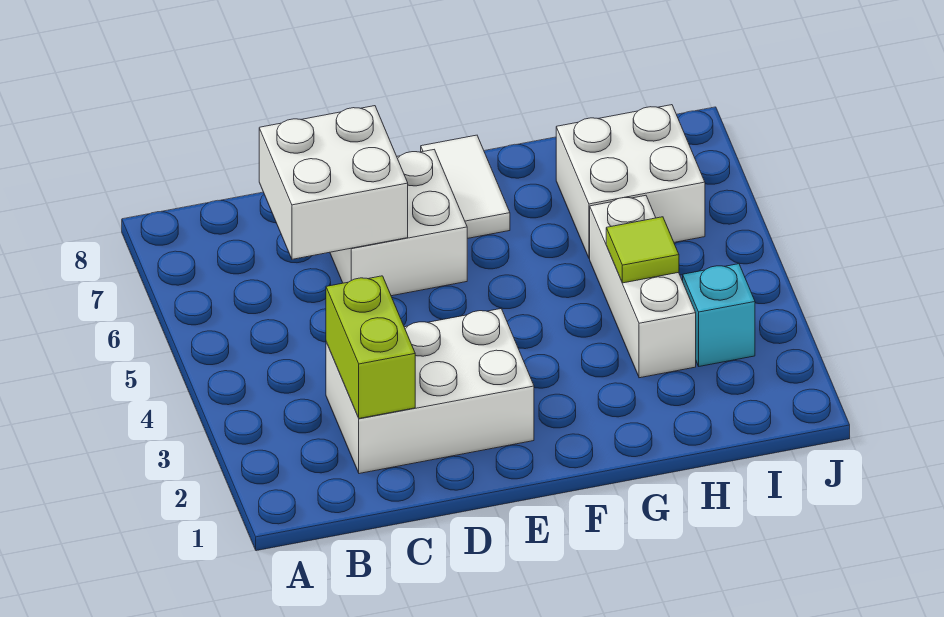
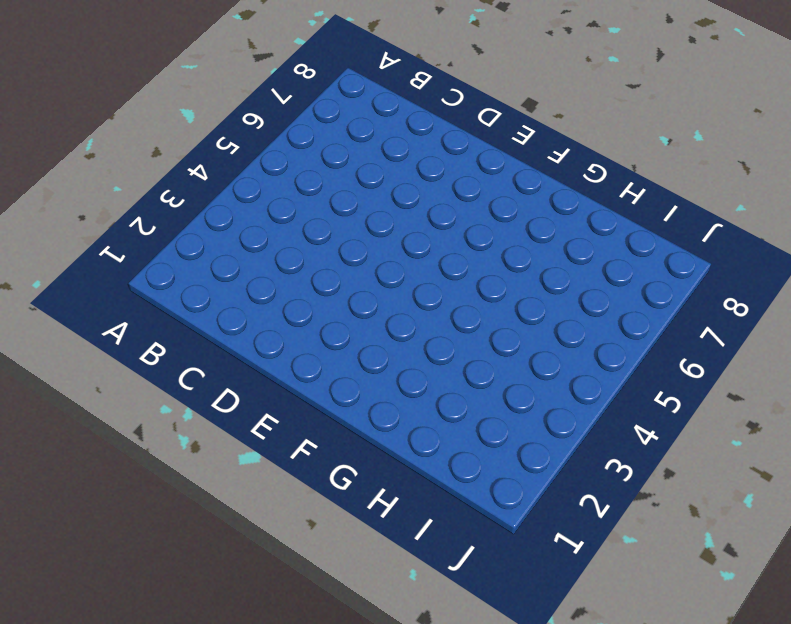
none -> white 2x3 brick [326,309,534,474]
none -> white 2x2 brick [330,150,467,296]

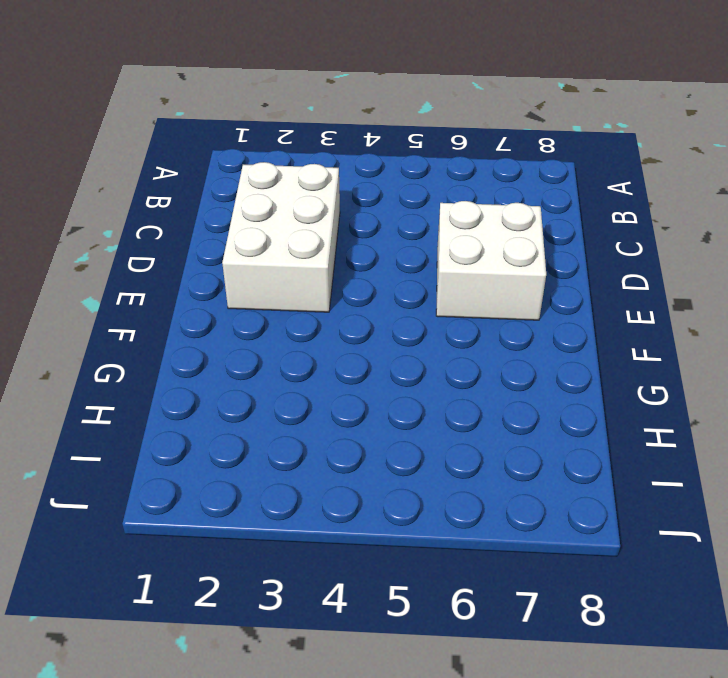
none -> white 1x2 tile [421,135,510,239]
none -> white 1x3 brick [590,195,696,378]

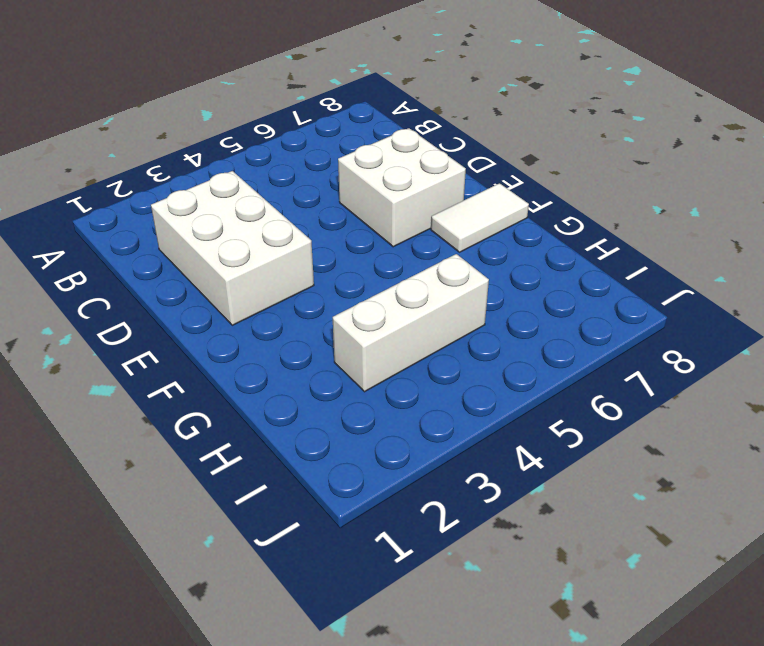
none -> white 2x2 brick [556,105,705,258]
none -> cyan 1x1 brick [683,264,755,366]

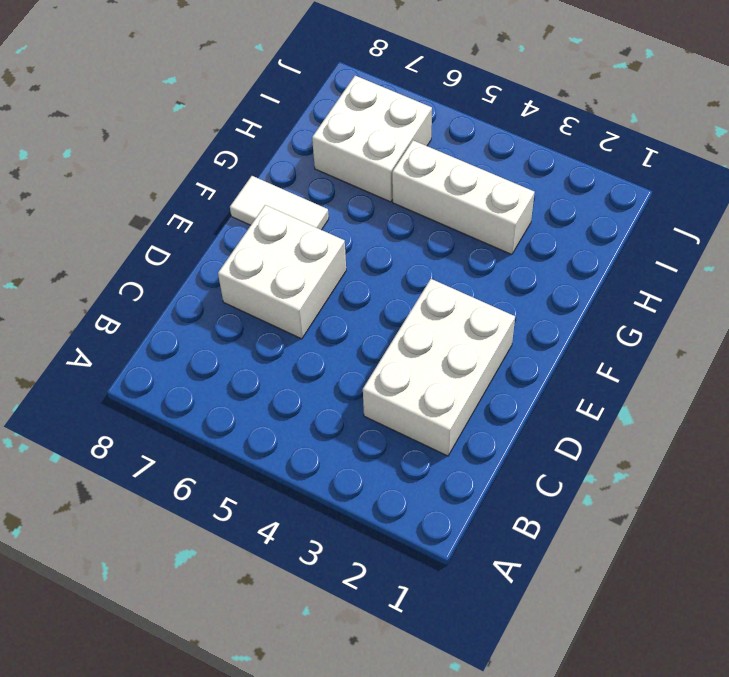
none -> cyan 1x1 brick [683,264,755,366]
none -> lime 1x2 brick [326,276,415,418]

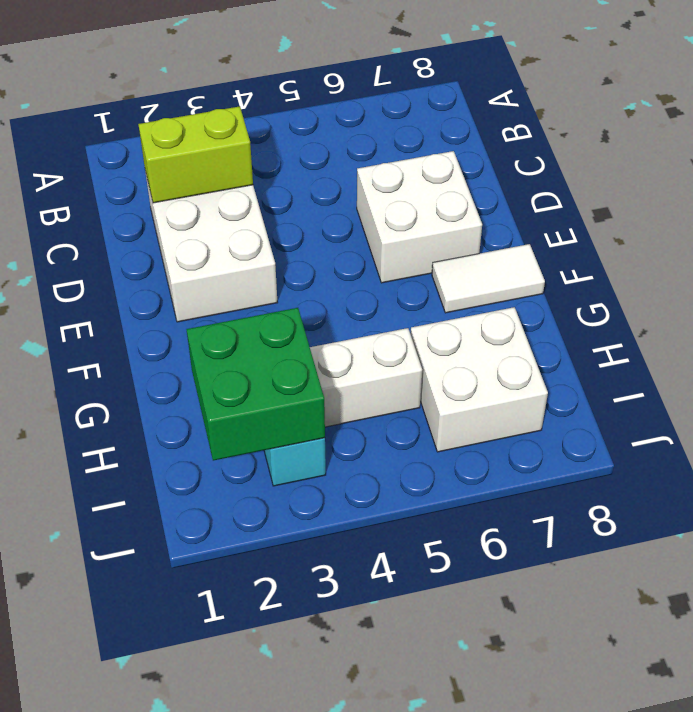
green 2x2 brick [186,308,325,461] -> none
none -> white 2x2 brick [259,106,408,259]
none -> lime 1x1 tile [606,217,679,283]

